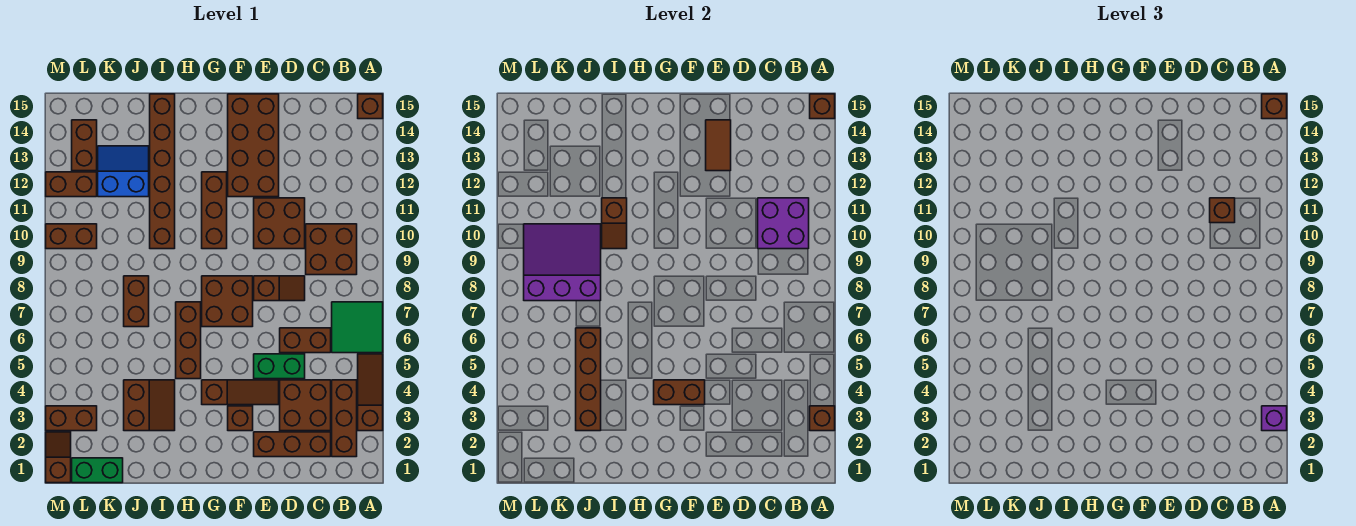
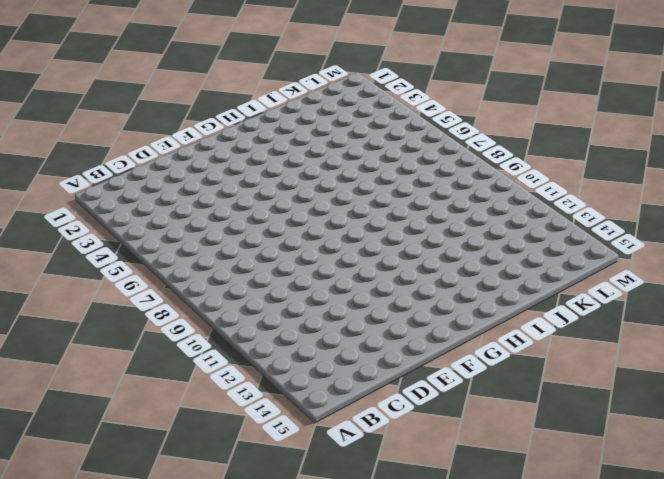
none -> brown 1x3 slope [358,354,383,431]
none -> green 2x2 tile [332,302,383,353]
none -> brown 1x1 brick [358,94,383,119]
none -> brown 1x3 brick [332,380,357,457]

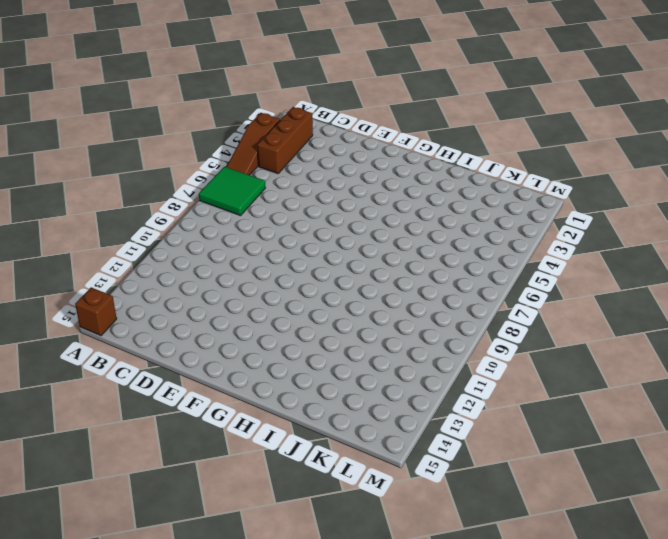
none -> brown 2x2 brick [306,224,357,275]
none -> brown 1x3 brick [254,432,331,457]
none -> brown 2x2 brick [280,380,331,431]
none -> brown 1x2 brick [280,328,331,353]

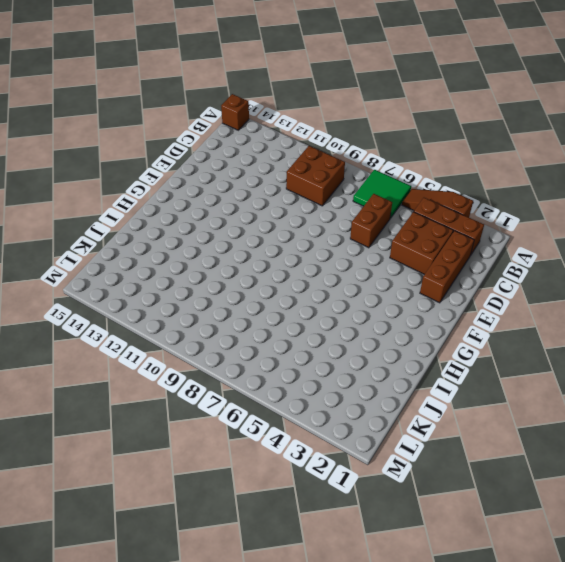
none -> green 1x2 brick [254,354,305,379]
none -> brown 1x2 slope [254,276,305,301]
none -> brown 2x2 brick [254,198,305,249]
none -> brown 1x3 slope [202,380,279,405]

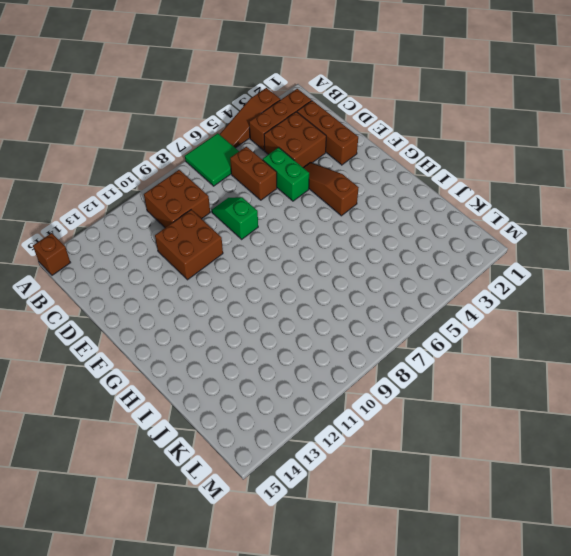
green 1x2 slope [212,197,258,239] -> brown 1x2 slope [254,276,305,301]
none -> brown 2x4 brick [228,94,279,197]
none -> brown 1x1 brick [228,406,253,431]
none -> brown 2x2 brick [202,276,253,327]
none -> brown 1x3 brick [202,172,227,249]

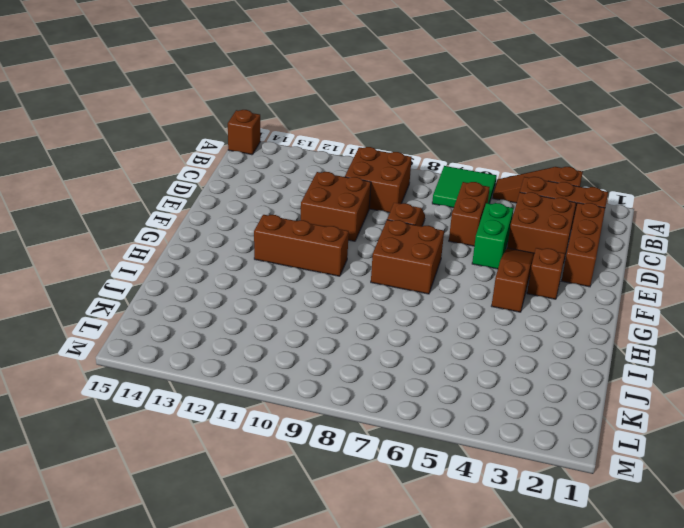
none -> brown 2x4 brick [228,94,279,197]
none -> brown 1x3 brick [176,302,201,379]
none -> brown 2x2 slope [124,380,175,431]
none -> brown 1x6 brick [150,94,175,249]

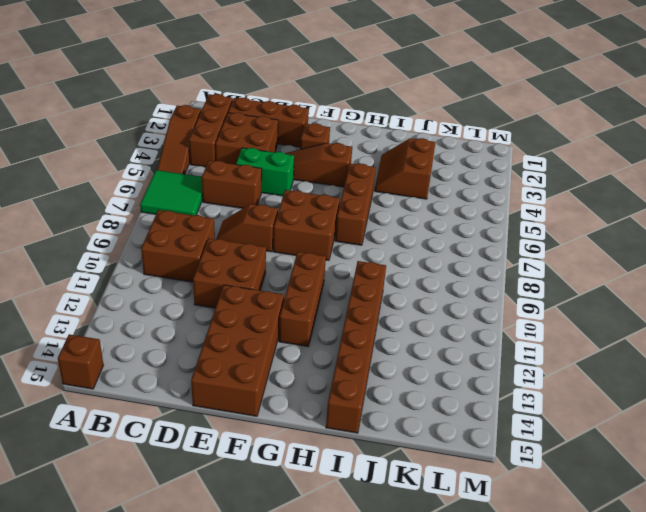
none -> brown 1x2 brick [124,276,149,327]
none -> blue 2x2 slope [98,146,149,197]
none -> green 1x2 brick [72,458,123,483]
none -> brown 1x2 brick [46,406,97,431]

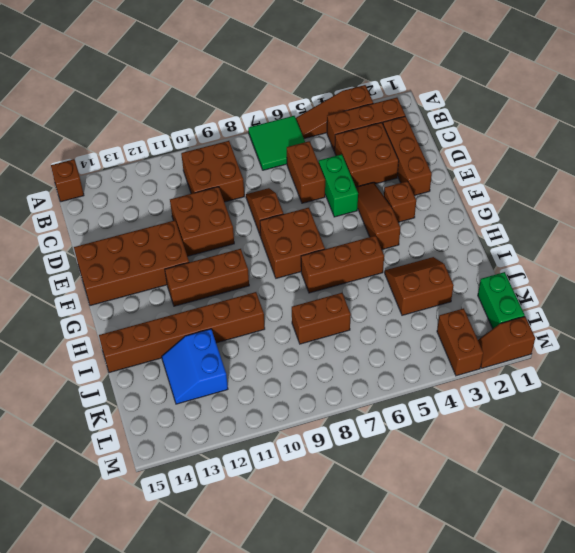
none -> brown 1x2 brick [46,224,97,249]
none -> brown 1x2 brick [46,172,97,197]
none -> brown 1x2 brick [72,120,97,171]
none -> brown 1x1 brick [810,406,835,431]

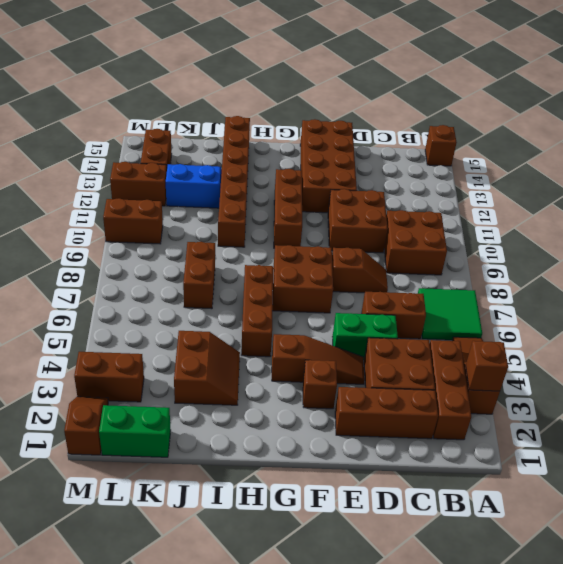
none -> brown 1x1 brick [810,94,835,119]
none -> purple 2x2 brick [758,198,809,249]
none -> brown 1x2 tile [706,120,731,171]
none -> brown 1x2 brick [654,380,705,405]

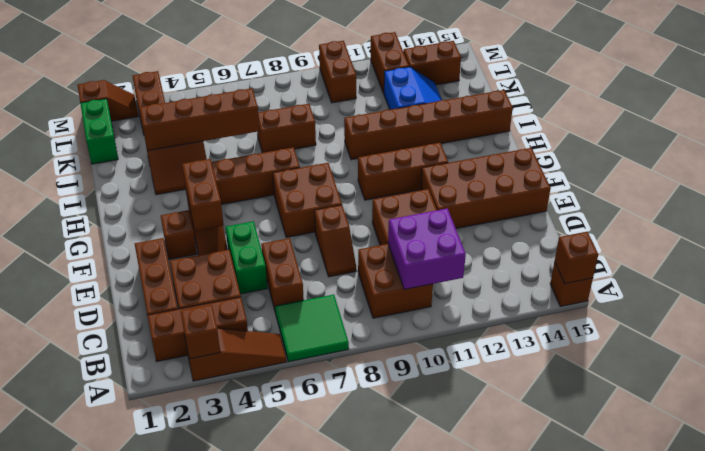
none -> brown 1x2 tile [706,120,731,171]
none -> brown 1x2 slope [602,198,627,249]
none -> purple 3x3 slope [524,224,601,301]
none -> purple 1x1 brick [1262,406,1287,431]

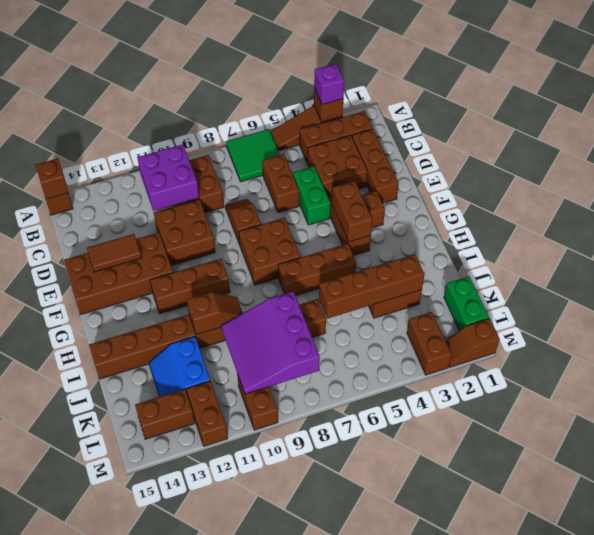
none -> brown 1x1 brick [1262,94,1287,119]
none -> brown 1x1 brick [1210,198,1235,223]

